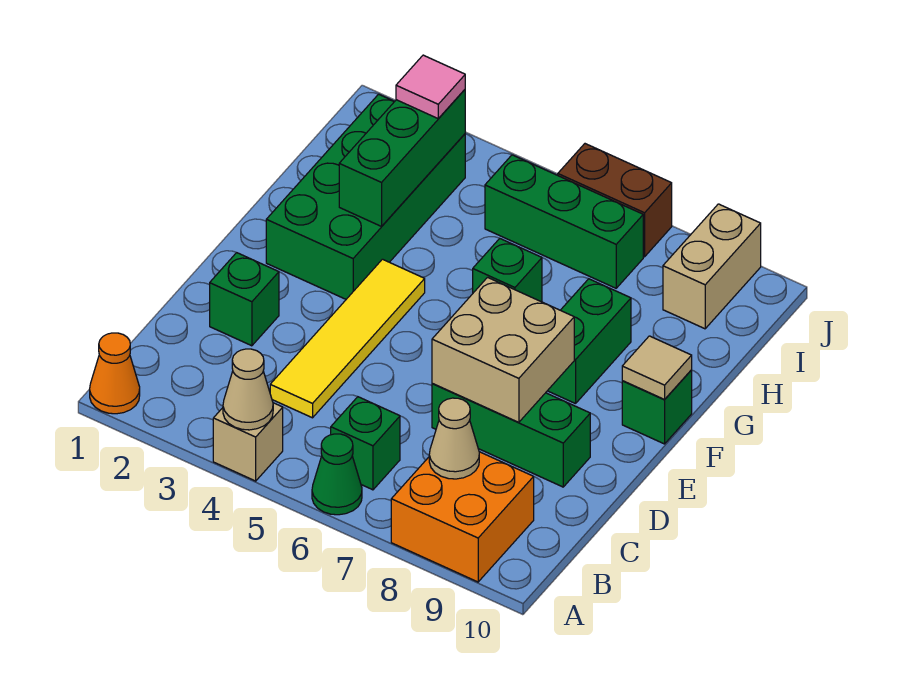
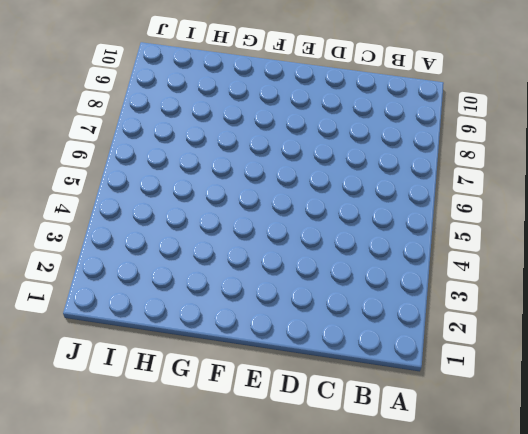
none -> orange 1x1 cone [90,333,140,414]
none -> tan 1x1 brick [213,403,283,481]
none -> green 1x1 cone [312,434,362,515]

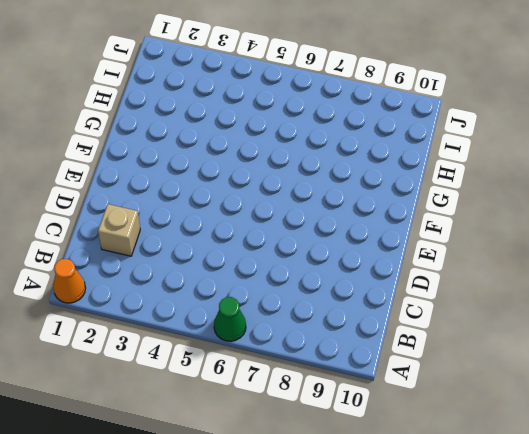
tan 1x1 brick [98,204,140,256] -> tan 1x1 brick moved to [213,403,283,481]
none -> orange 2x2 brick [391,452,534,582]
none -> green 1x1 brick [331,397,400,490]
none -> yellow 1x4 tile [270,259,425,418]

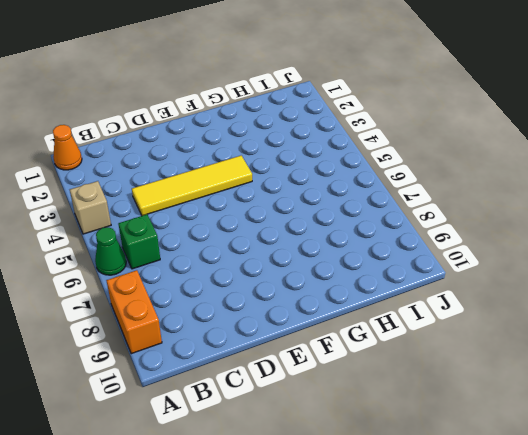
orange 1x2 brick [106,270,162,354] -> orange 2x2 brick [391,452,534,582]
none -> green 1x1 brick [210,253,279,346]
none -> green 1x3 brick [432,384,590,487]
none -> green 2x4 brick [266,94,465,299]

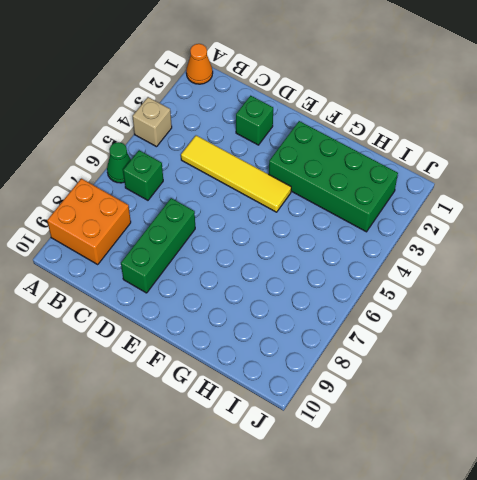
none -> green 1x2 brick [548,279,631,404]
none -> green 1x1 brick [622,370,692,444]
none -> green 1x1 brick [473,239,542,302]

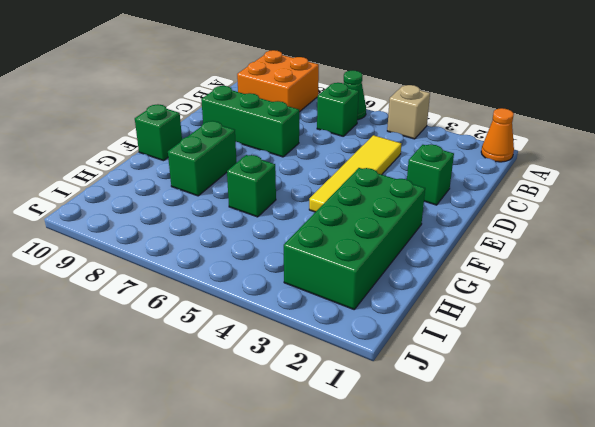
none -> green 1x3 brick [485,155,643,288]
none -> tan 1x2 brick [663,204,761,329]
none -> brown 1x2 brick [558,144,672,257]

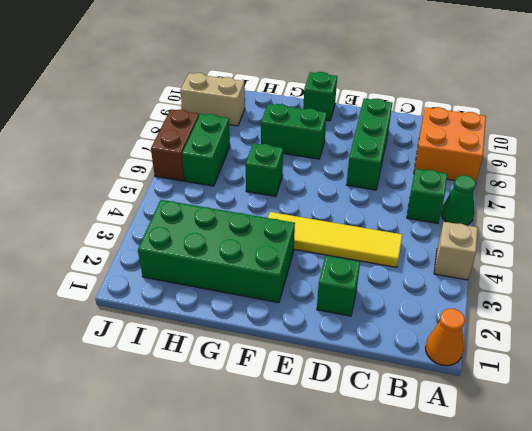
green 1x2 brick [182,114,230,186] -> green 1x3 brick [485,155,643,288]
none -> tan 1x1 cone [223,349,273,430]
none -> tan 1x1 cone [429,398,479,479]
none -> tan 2x2 brick [432,277,574,422]

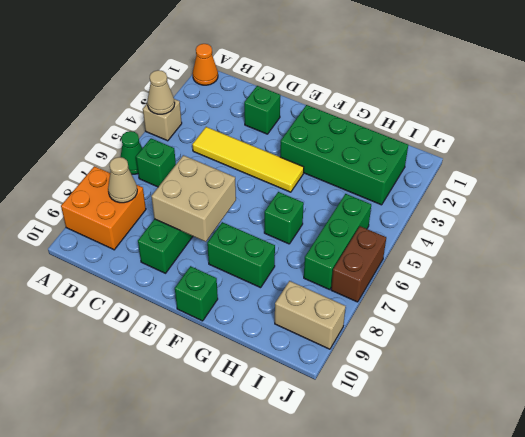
none -> tan 1x1 tile [622,336,692,399]
none -> green 1x3 brick [339,90,465,226]
none -> pink 1x1 tile [396,55,465,119]

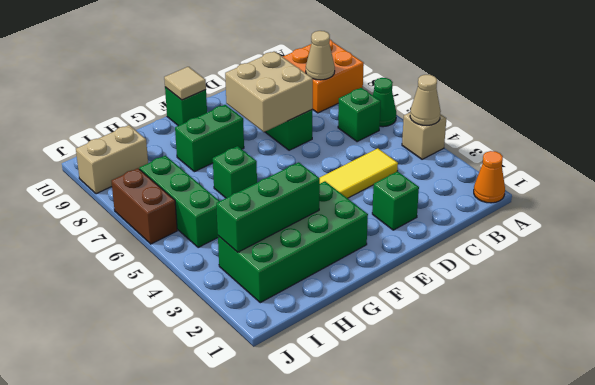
none -> pink 1x1 tile [396,55,465,119]

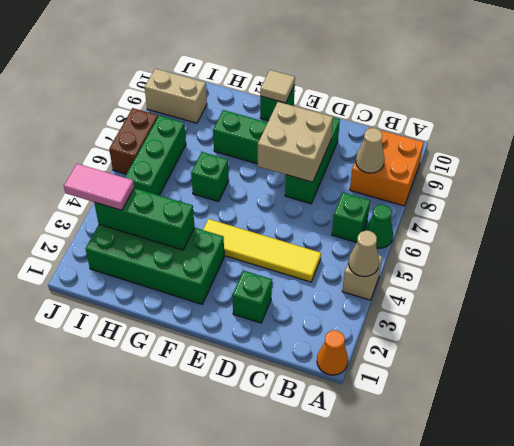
pink 1x2 tile [64,164,134,210] -> pink 1x1 tile [396,55,465,119]

